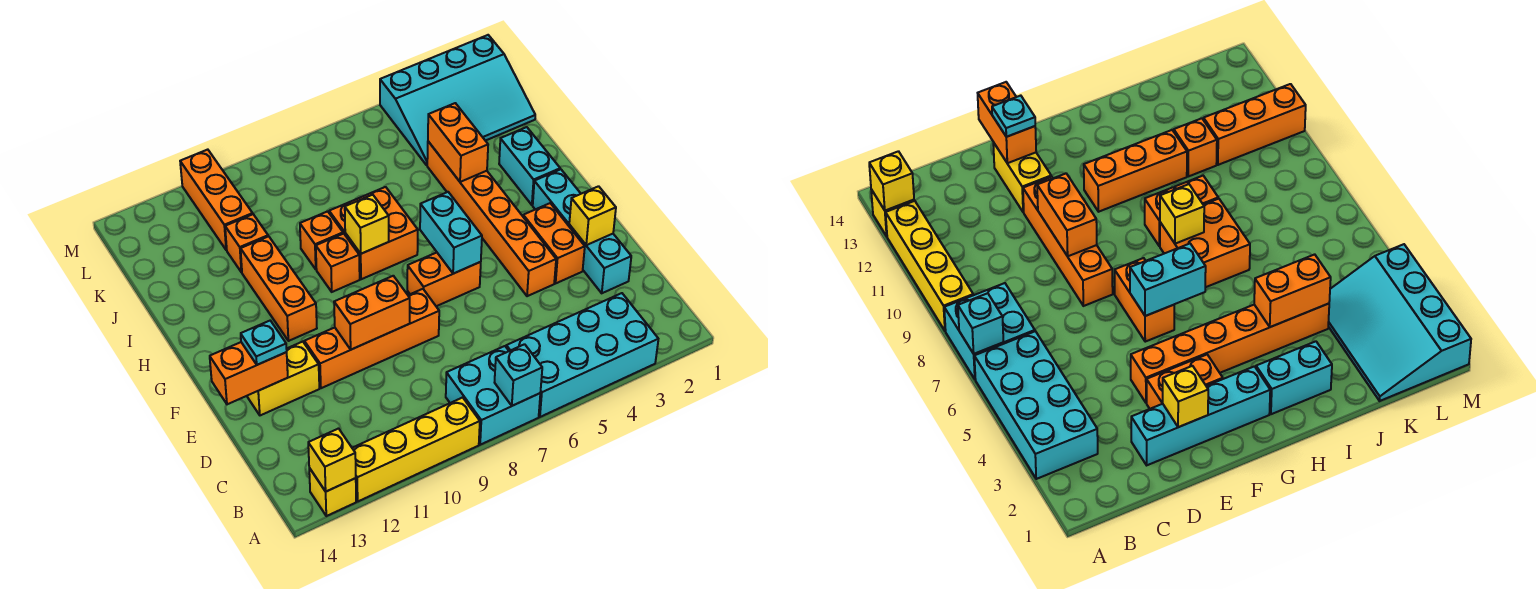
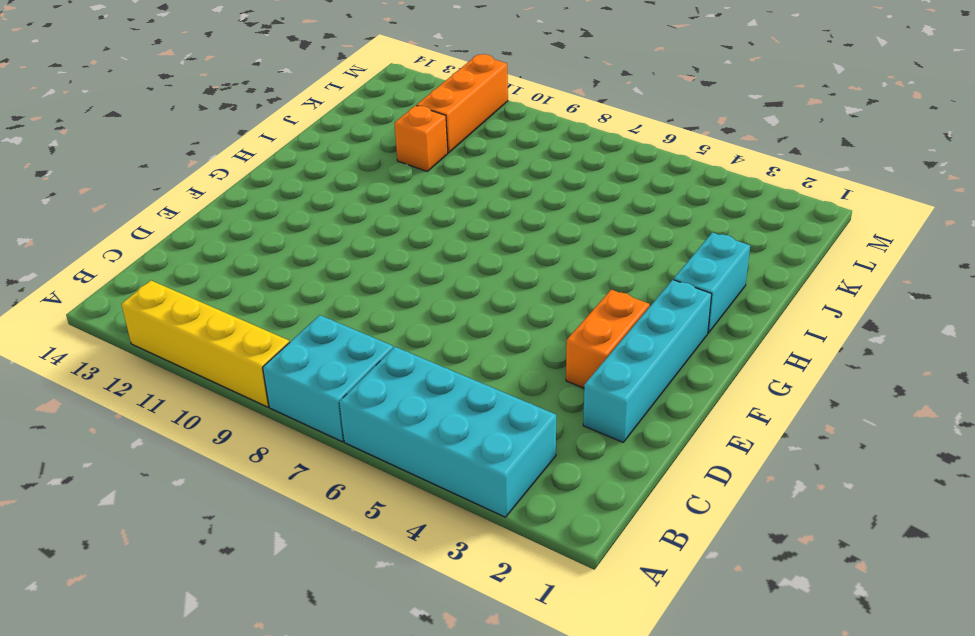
none -> yellow 1x1 brick [309,468,356,516]
none -> orange 1x6 brick [427,141,556,296]
none -> orange 1x4 brick [304,289,439,388]

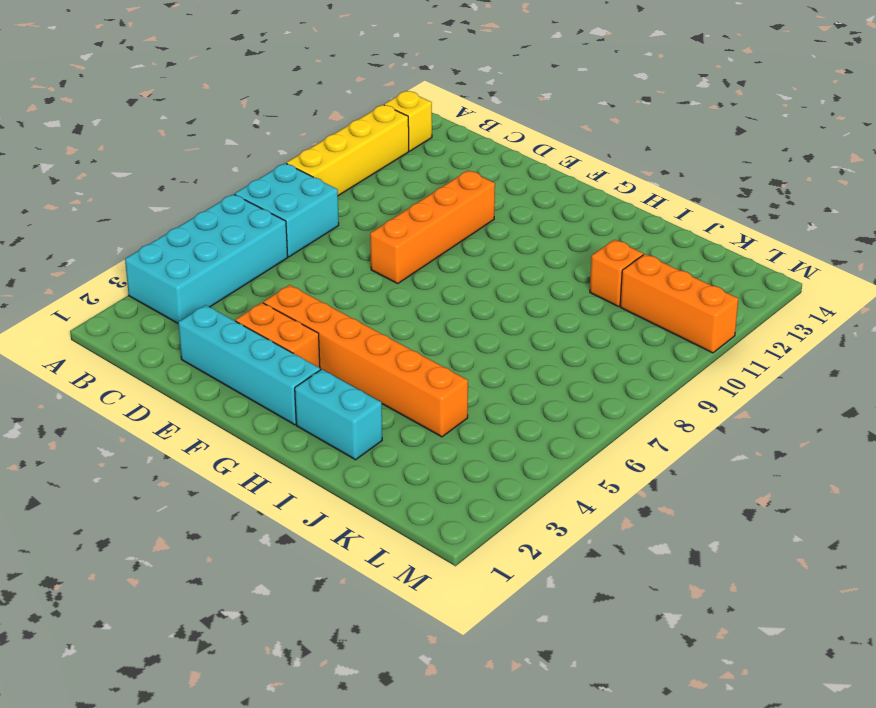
none -> yellow 1x2 brick [247,342,319,415]
none -> orange 1x2 brick [407,253,481,306]
none -> orange 1x3 brick [241,236,317,341]

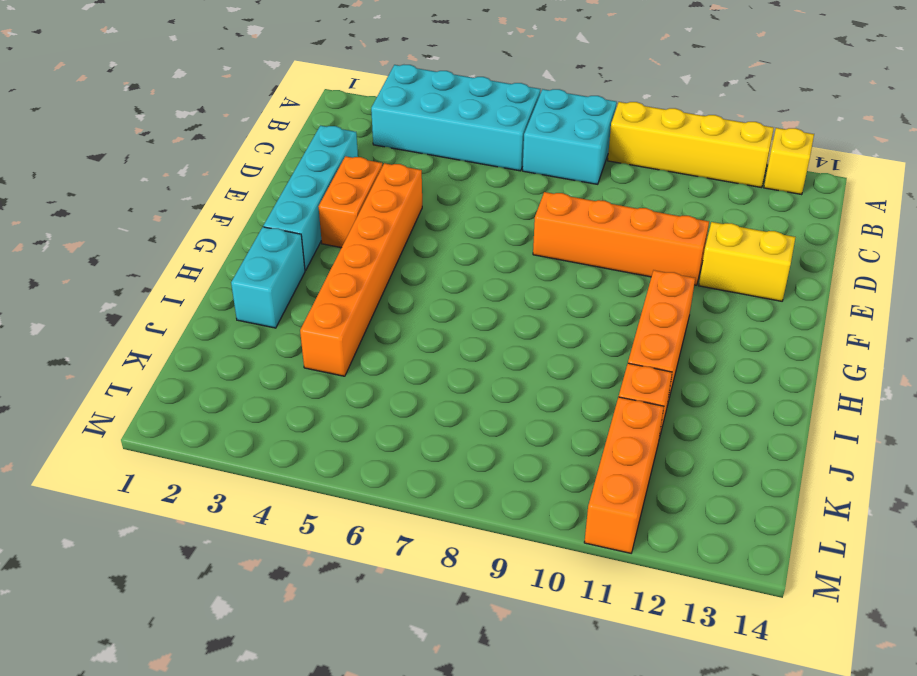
none -> orange 1x2 brick [407,253,481,306]
none -> orange 2x2 brick [329,187,418,279]
none -> orange 1x1 brick [316,234,360,292]

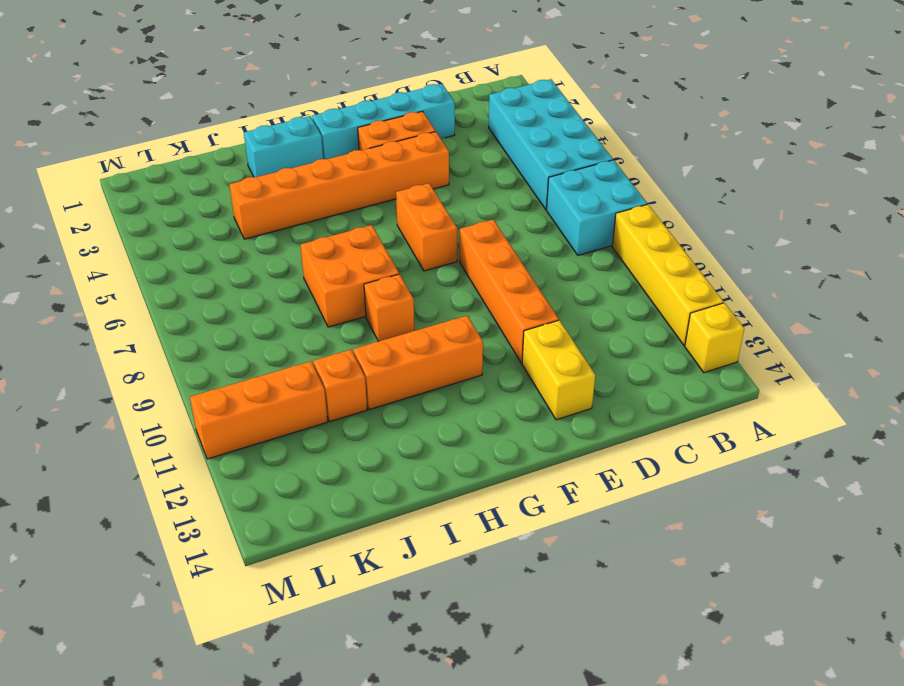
none -> orange 1x1 brick [300,211,343,269]
none -> cyan 3x4 slope [380,35,535,165]
none -> cyan 1x1 brick [495,344,542,406]

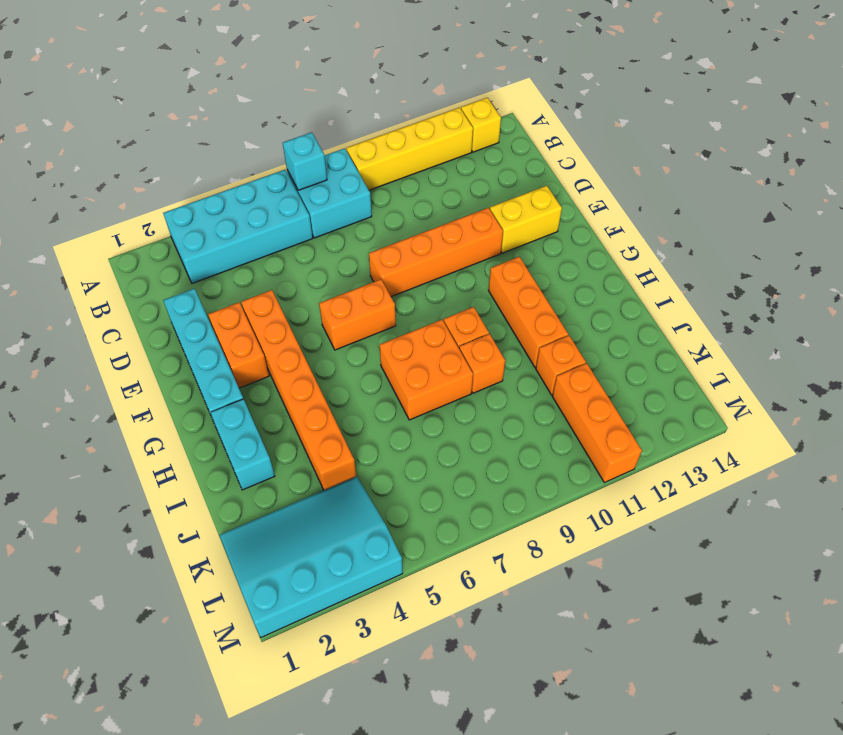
none -> yellow 1x1 brick [308,429,356,491]
none -> yellow 1x1 brick [569,186,616,245]
none -> orange 1x2 brick [334,276,410,350]

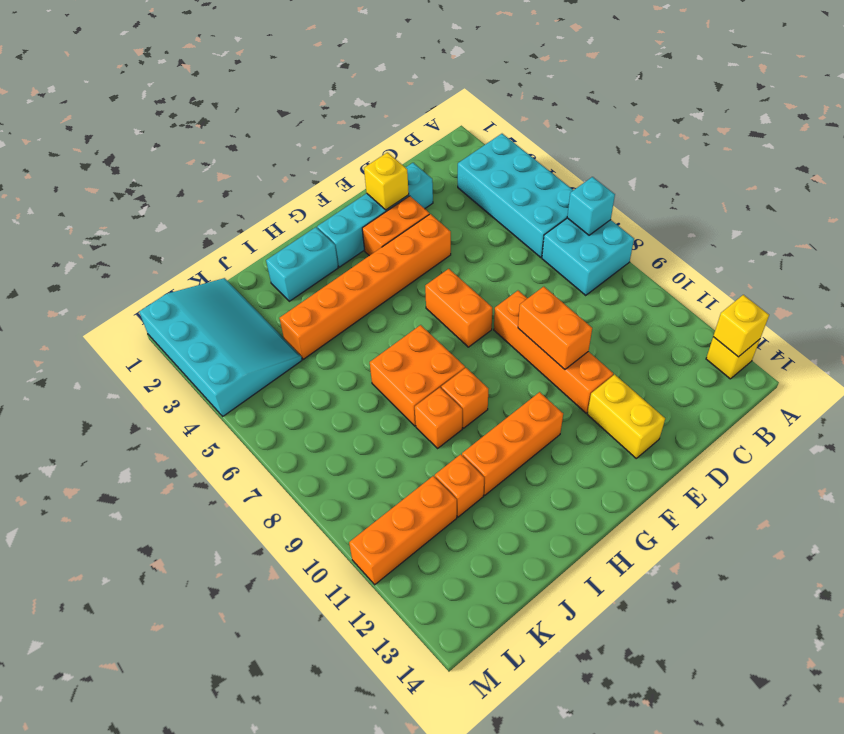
none -> yellow 1x4 brick [352,397,480,501]
none -> orange 1x2 brick [210,342,288,404]
none -> cyan 1x2 brick [420,192,482,274]

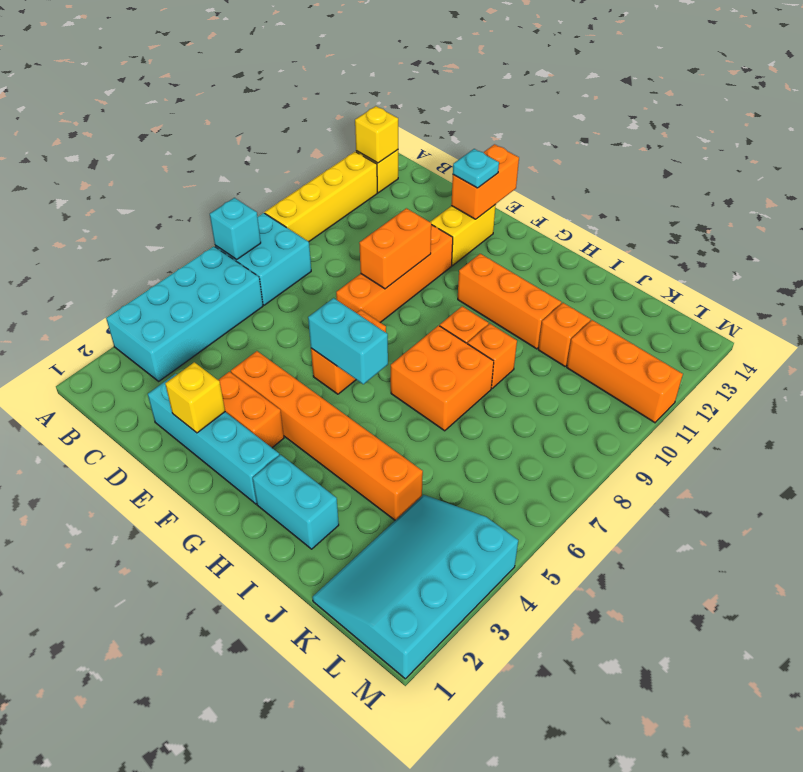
none -> yellow 1x1 brick [345,195,389,254]
none -> orange 1x2 brick [428,103,488,182]

